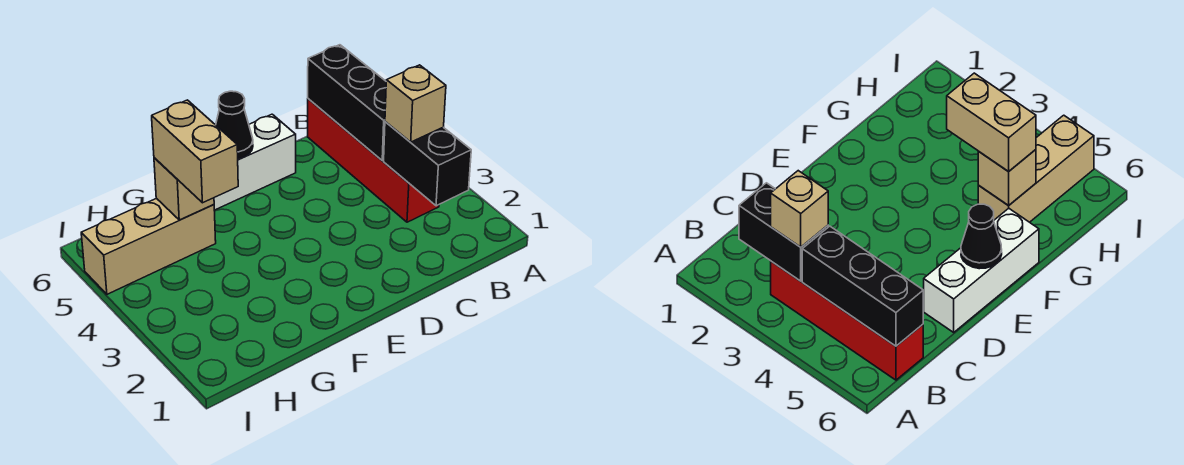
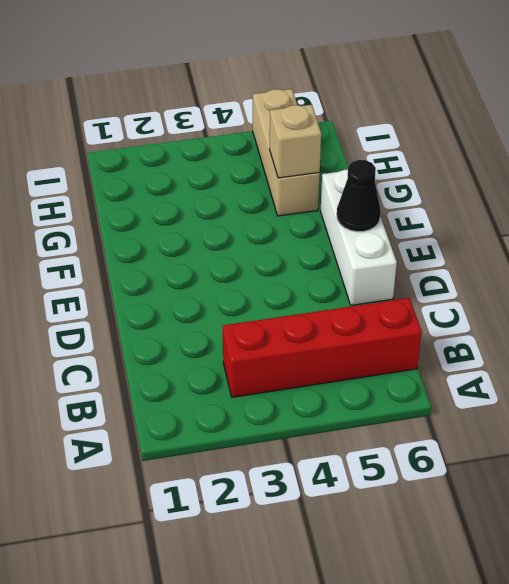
none -> black 1x2 brick [384,122,471,206]
none -> black 1x3 brick [308,45,386,161]

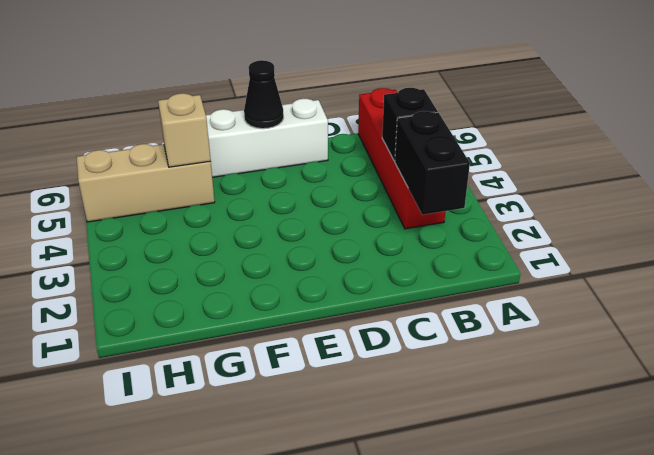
black 1x1 brick [382,88,438,161] -> black 1x3 brick [308,45,386,161]
none -> tan 1x1 brick [385,65,446,142]
none -> tan 1x2 brick [152,100,238,203]

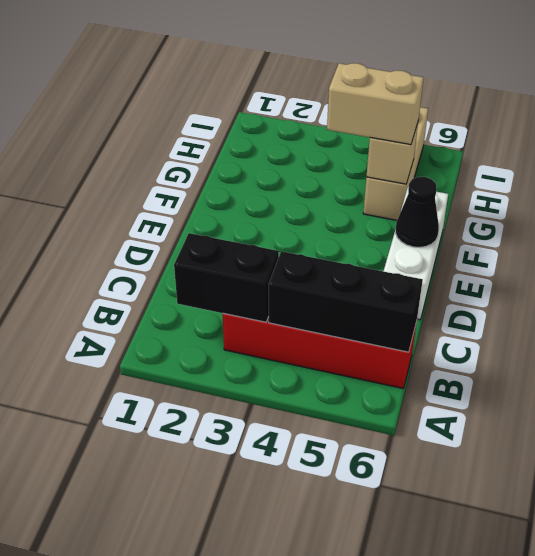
none -> tan 1x1 brick [385,65,446,142]

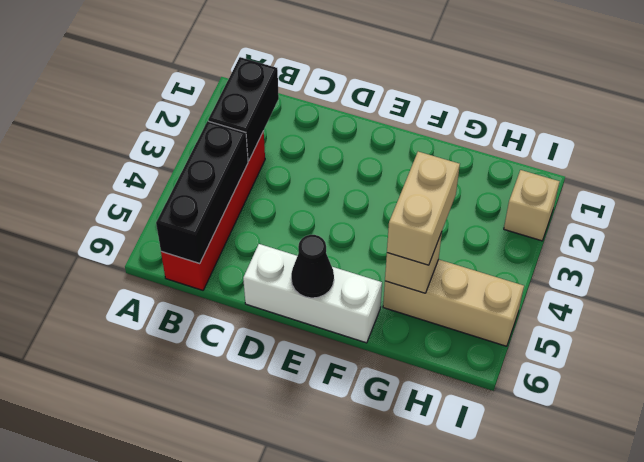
tan 1x1 brick [504,170,560,241] -> tan 1x1 brick moved to [385,65,446,142]

